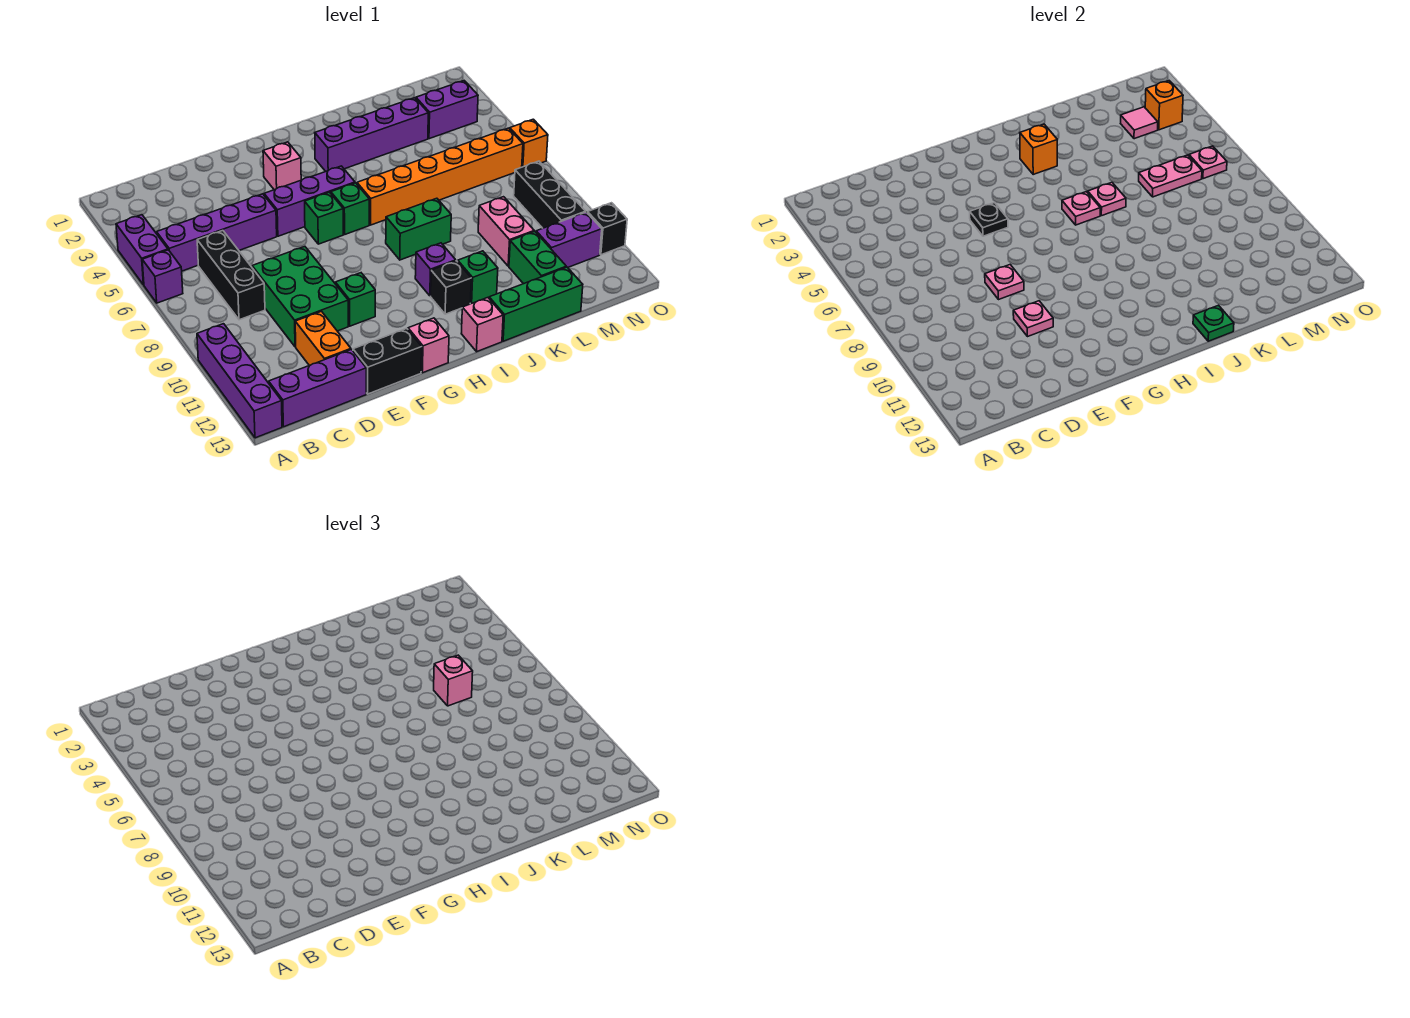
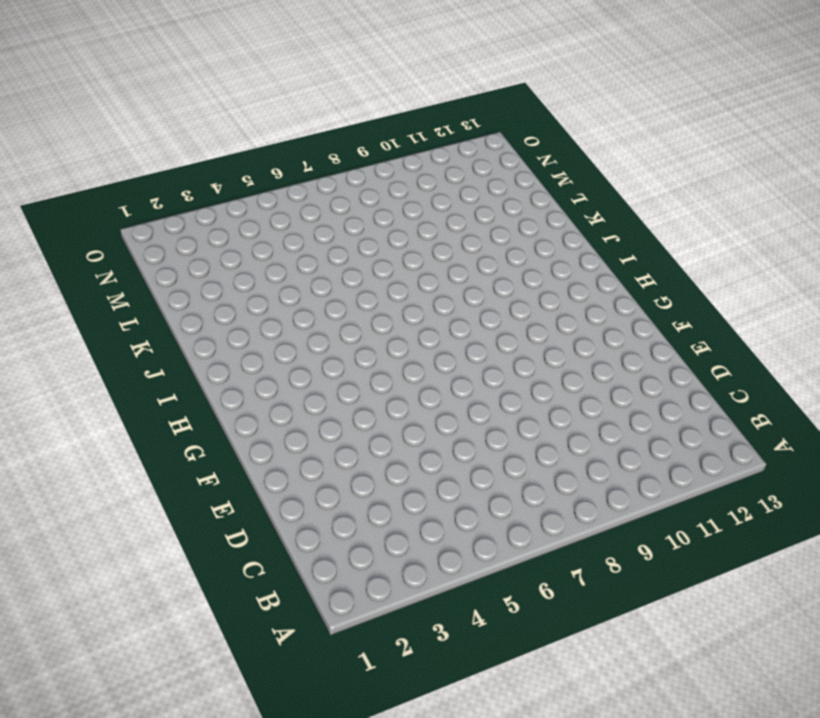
none -> purple 1x2 brick [116,215,168,285]
none -> purple 1x1 brick [142,250,183,303]
none -> purple 1x4 brick [197,324,282,438]
none -> purple 1x4 brick [157,194,277,271]

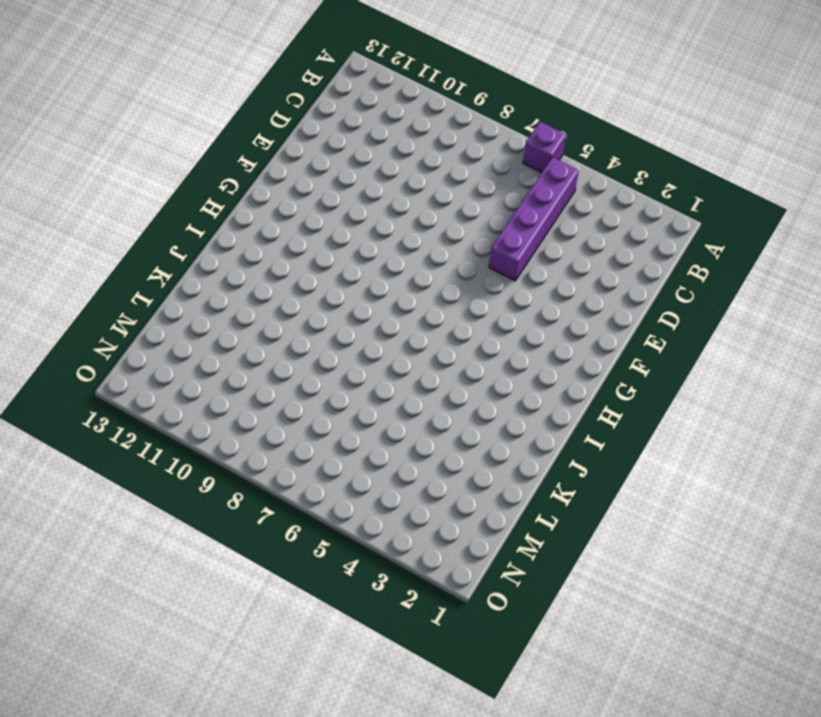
none -> purple 1x2 brick [116,215,168,285]
none -> purple 1x4 brick [197,324,282,438]
none -> purple 1x3 brick [269,350,366,427]
none -> black 1x3 brick [197,231,265,320]

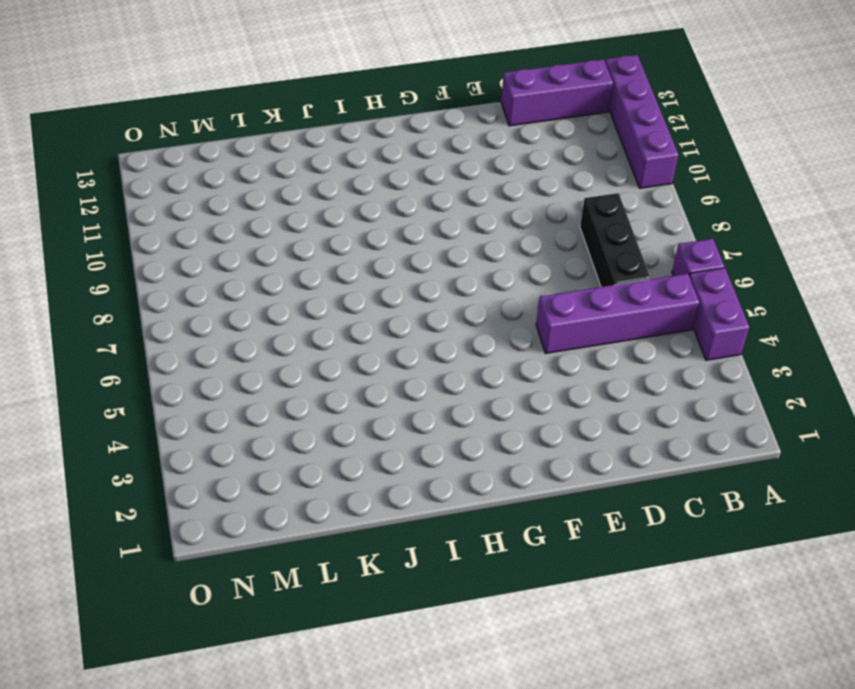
none -> green 2x3 brick [252,247,348,347]
none -> orange 1x2 brick [295,311,351,365]
none -> black 1x2 brick [353,328,422,394]
none -> purple 1x3 brick [264,166,355,236]

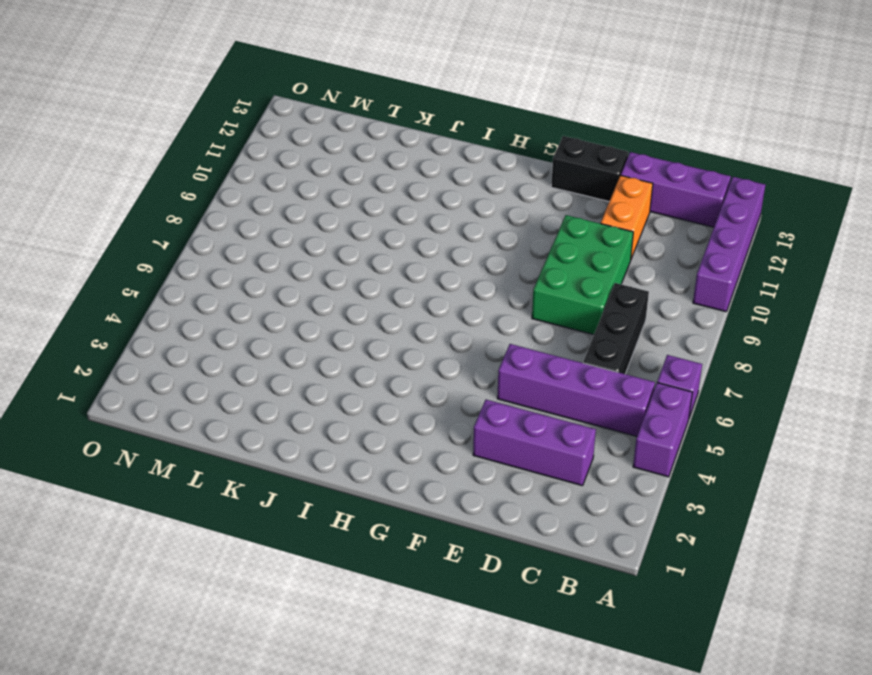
purple 1x3 brick [473,400,596,486] -> purple 1x3 brick moved to [264,166,355,236]
none -> green 1x1 brick [335,273,375,326]
none -> pink 1x1 brick [263,142,301,190]
none -> green 1x1 brick [305,192,343,244]
none -> pink 1x1 brick [408,318,449,373]

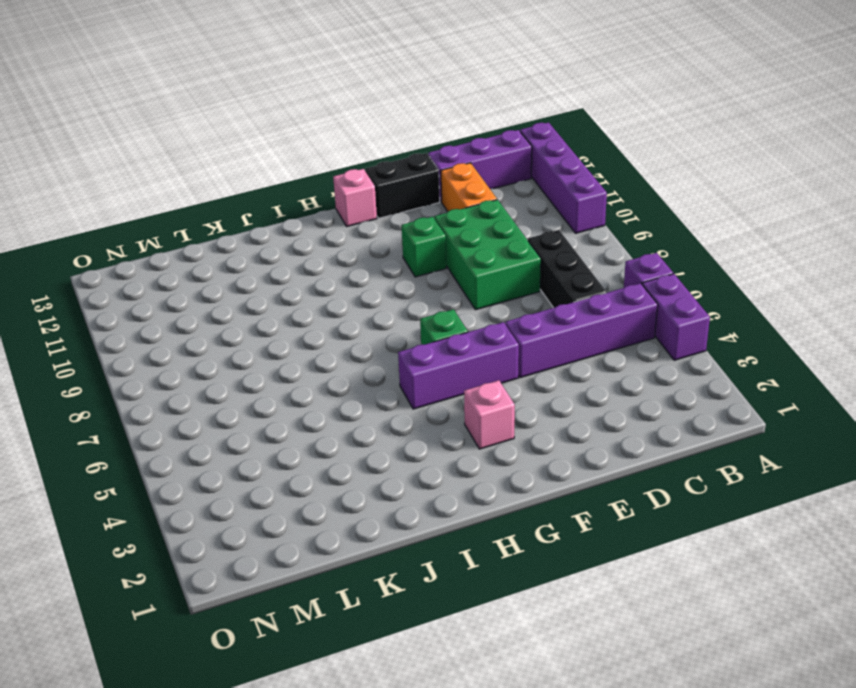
none -> green 1x1 brick [331,183,369,234]
none -> purple 1x4 brick [315,98,428,171]
none -> orange 1x6 brick [357,128,523,225]
none -> green 1x2 brick [386,198,451,260]

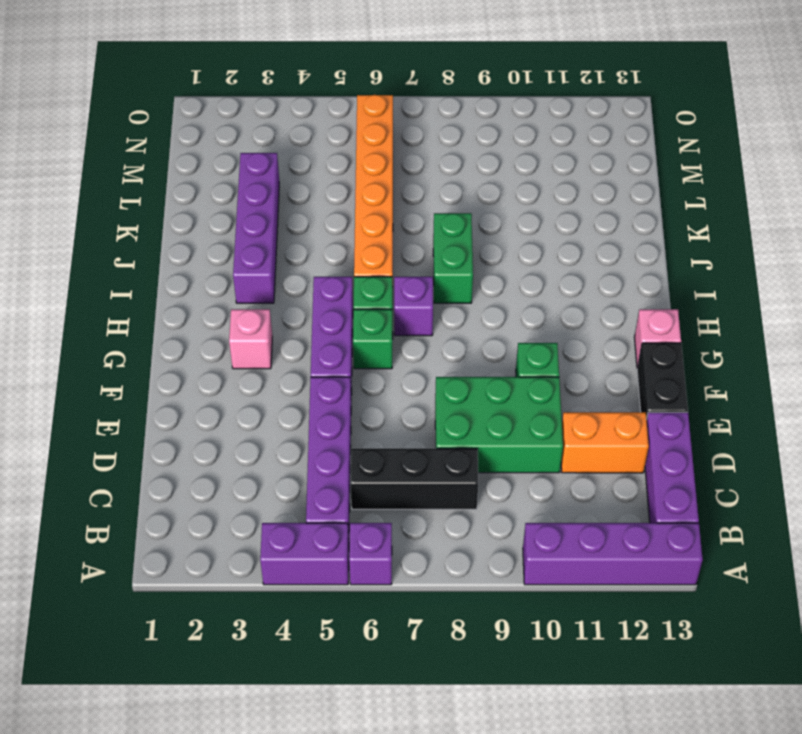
purple 1x1 brick [394,277,433,336] -> purple 1x1 brick moved to [415,243,456,296]
none -> black 1x1 brick [431,261,471,314]
none -> pink 1x1 brick [461,298,503,352]
none -> green 1x1 brick [458,251,498,304]
none -> green 1x3 brick [489,267,583,341]

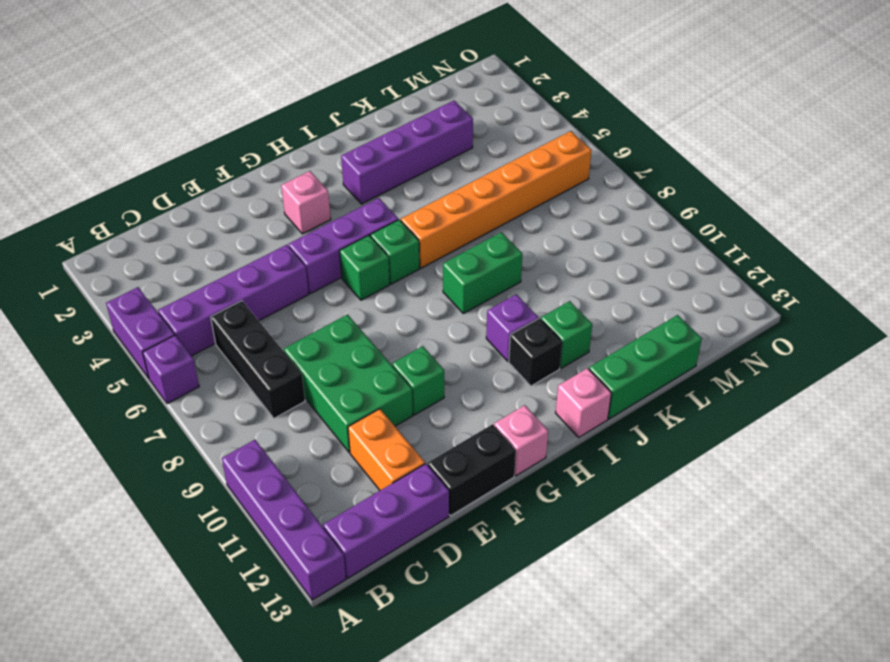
none -> pink 1x2 brick [478,197,534,266]
none -> green 1x2 brick [509,231,566,284]
none -> purple 1x2 brick [416,81,478,139]
none -> purple 1x2 brick [536,212,602,267]

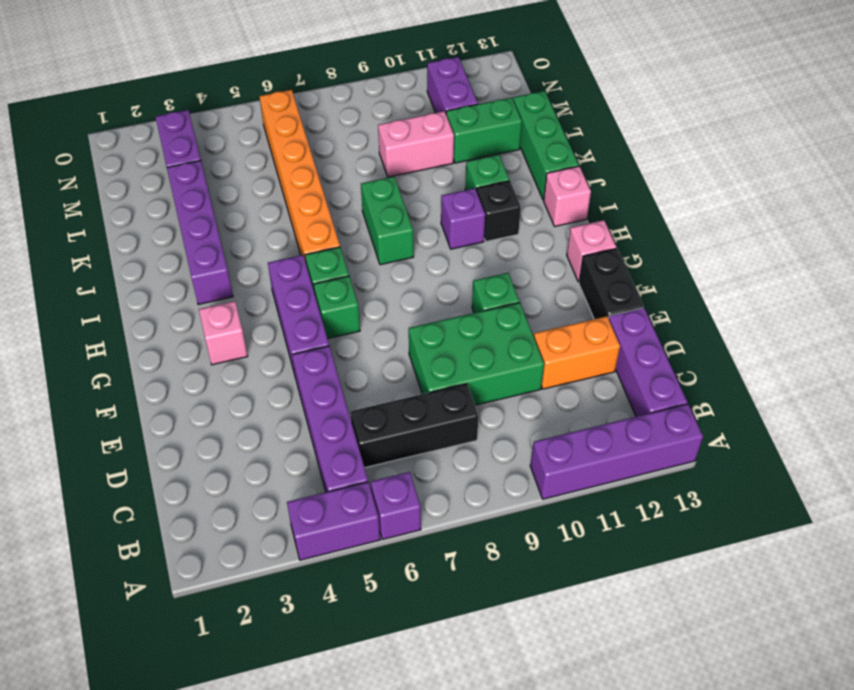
none -> black 1x3 brick [514,161,586,228]
none -> orange 1x1 brick [510,119,548,167]
none -> black 1x1 brick [588,203,627,255]
none -> pink 1x1 plate [985,265,1024,300]

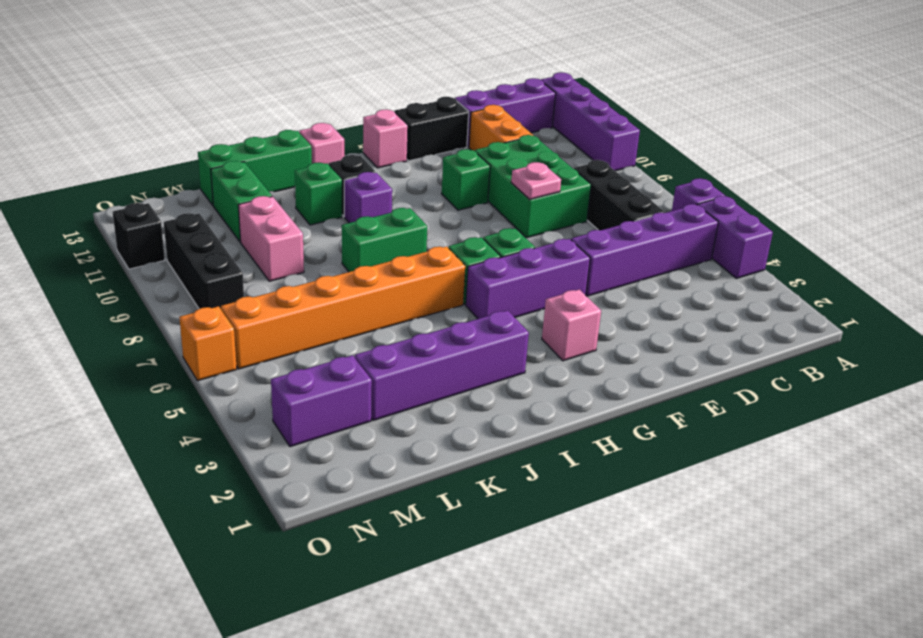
none -> purple 1x2 brick [536,212,602,267]
none -> pink 1x1 plate [1013,301,1053,337]
none -> black 1x1 plate [970,203,1008,236]
none -> orange 1x1 brick [1020,124,1057,174]

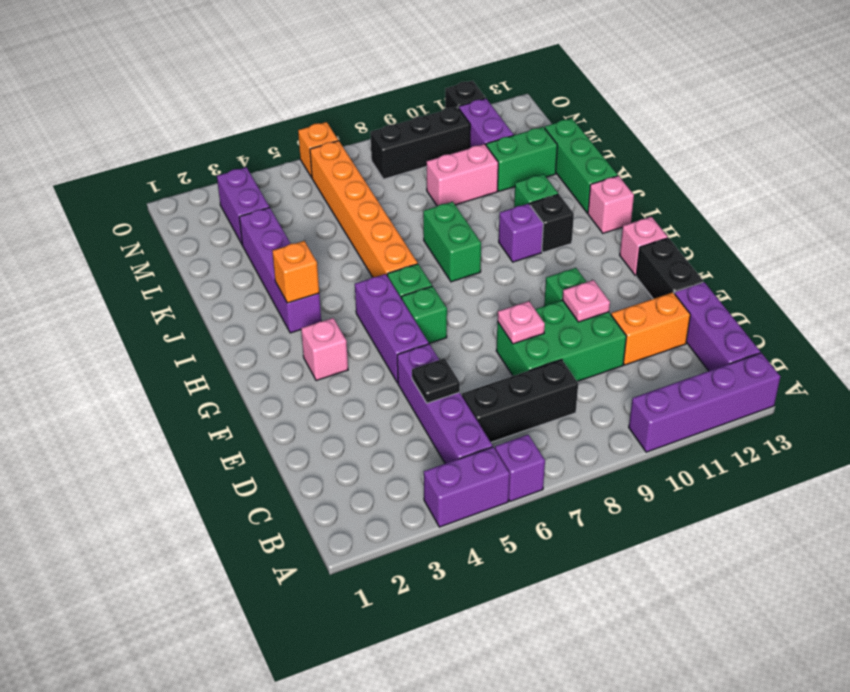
black 1x1 plate [412,358,460,403] -> black 1x1 plate moved to [970,203,1008,236]
none -> pink 1x1 plate [1062,192,1100,225]
none -> pink 1x1 plate [1088,182,1126,216]
none -> green 1x1 plate [1193,305,1234,341]
none -> pink 1x2 plate [1139,155,1202,197]

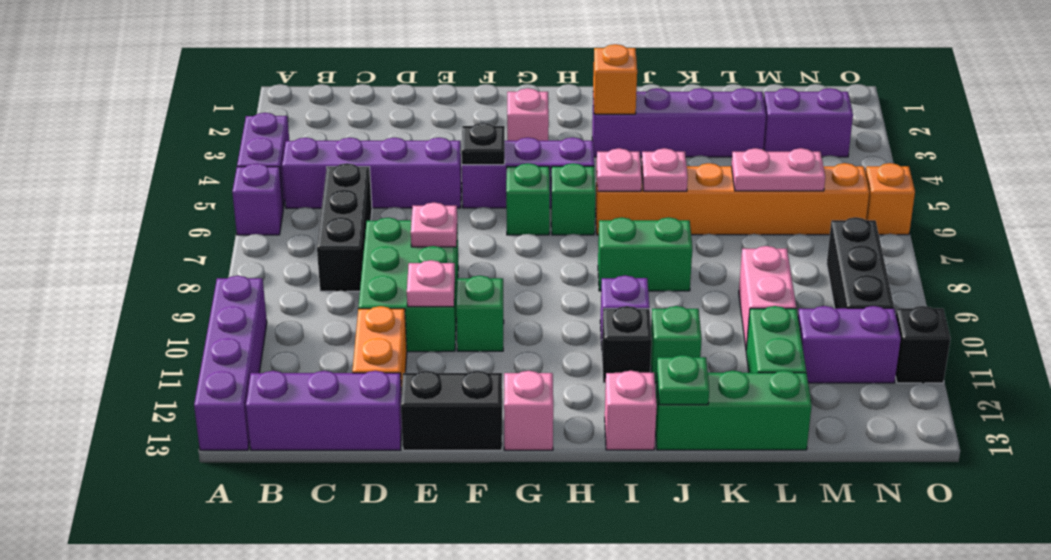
none -> pink 1x1 tile [1121,107,1158,139]
none -> orange 1x1 brick [1145,81,1183,130]
none -> pink 1x1 plate [1189,146,1227,179]
none -> pink 1x1 brick [434,655,473,706]

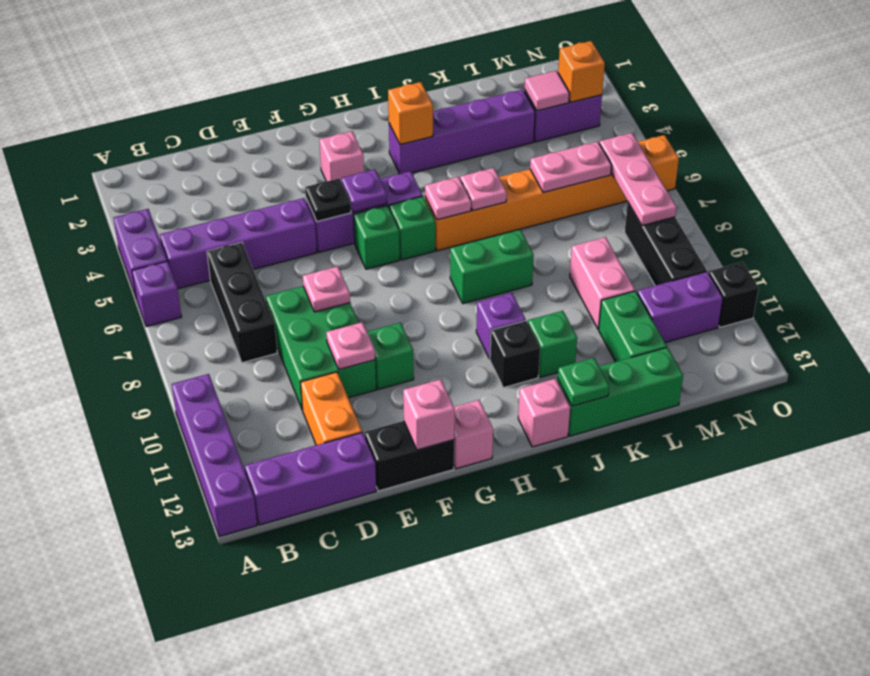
pink 1x1 brick [403,379,455,450] -> pink 1x1 brick moved to [434,655,473,706]
purple 1x1 plate [341,170,387,212] -> none
pink 1x3 plate [599,133,676,226] -> pink 1x1 plate [1189,146,1227,179]

